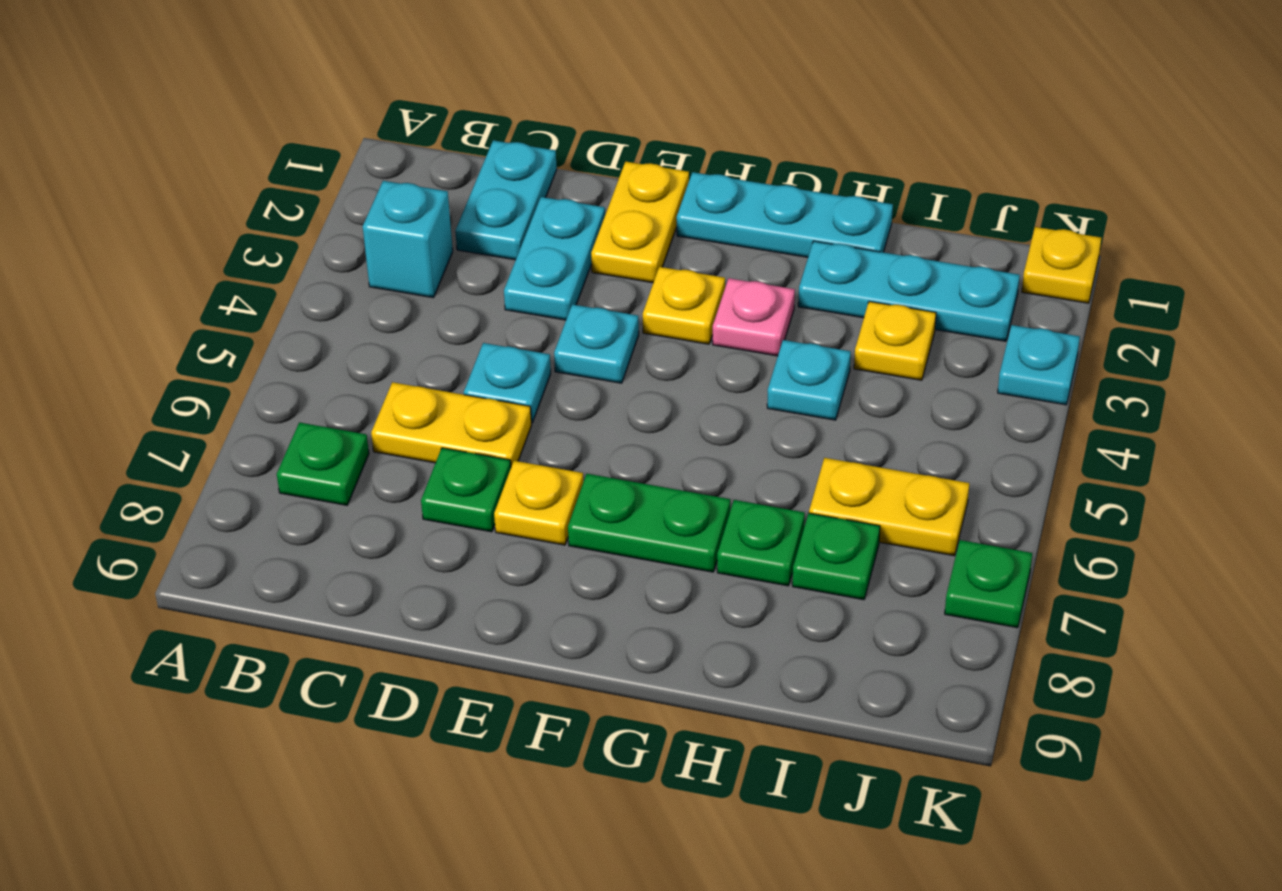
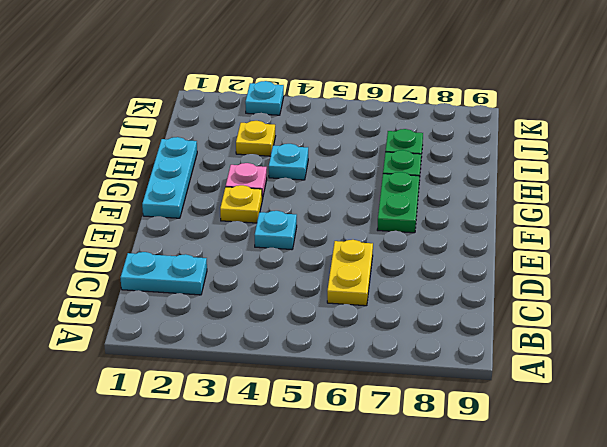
none -> cyan 1x1 brick [363,181,453,298]
none -> green 1x1 plate [277,422,369,505]
none -> cyan 1x2 plate [504,197,605,320]

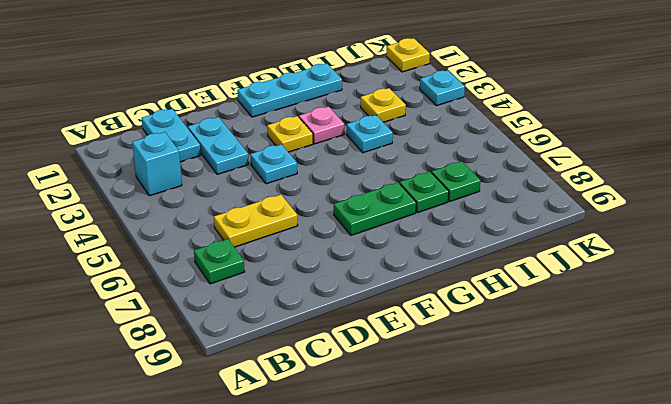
none -> cyan 1x1 plate [464,343,551,423]
none -> green 1x1 plate [421,448,511,532]
none -> yellow 1x2 plate [591,162,689,283]

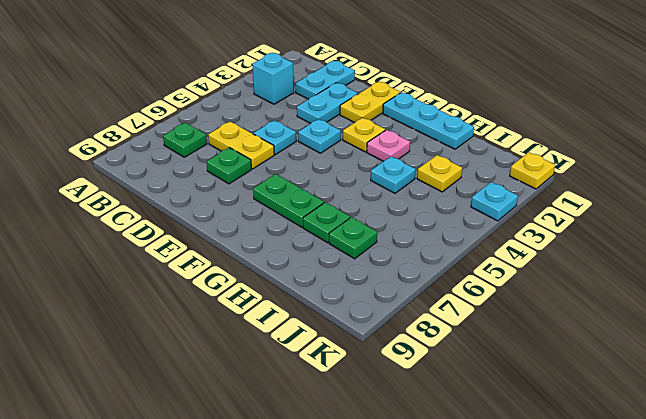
none -> yellow 1x1 plate [494,461,583,545]
none -> cyan 1x3 plate [798,241,1020,341]
none -> yellow 1x2 plate [809,458,969,556]

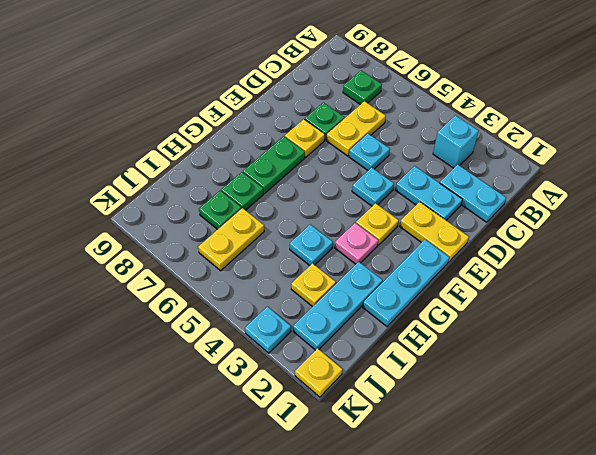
none -> green 1x1 plate [945,540,1032,628]

